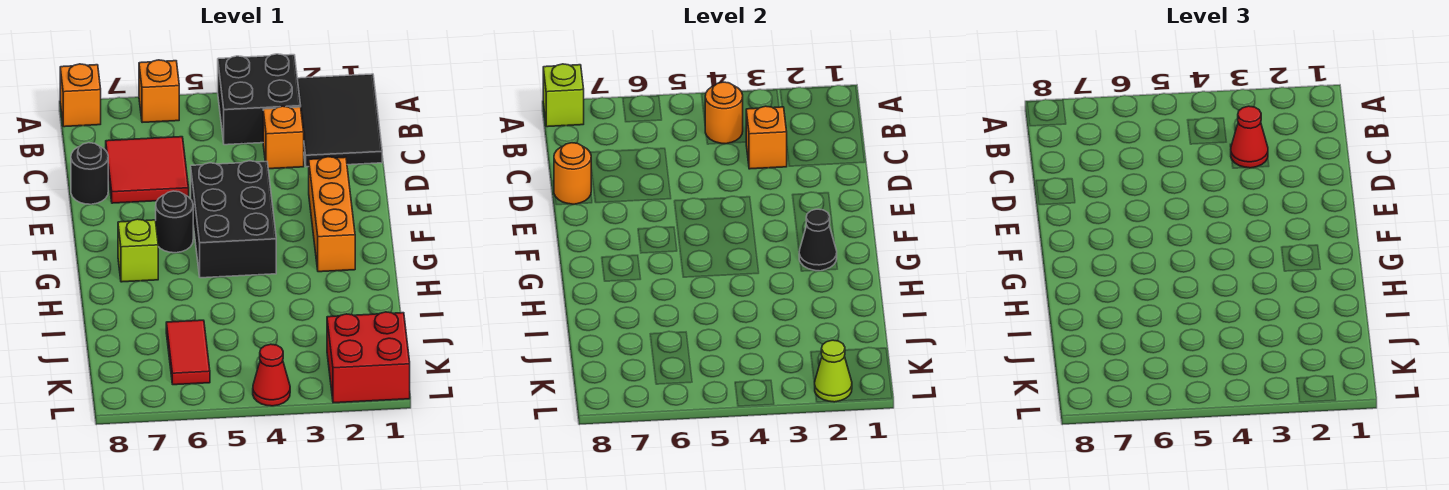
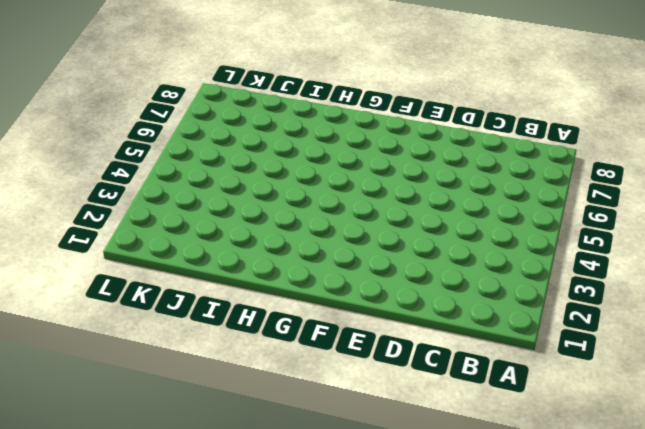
none -> black 2x3 tile [297,74,382,167]
none -> black 2x2 brick [218,54,301,145]
none -> orange 1x1 brick [139,60,179,123]

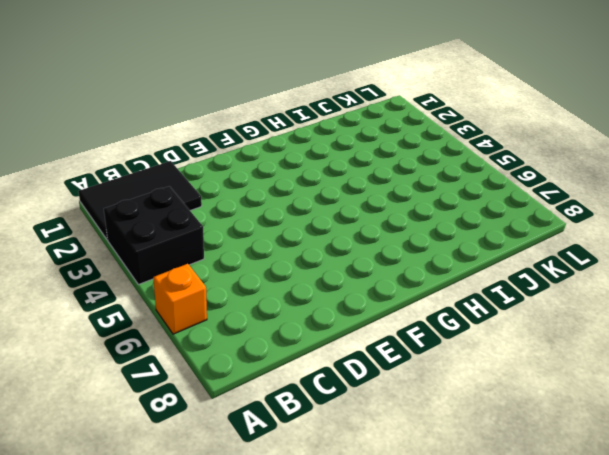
none -> orange 1x1 brick [60,64,101,127]
none -> orange 1x1 brick [263,106,304,169]
none -> red 2x2 tile [106,137,189,203]

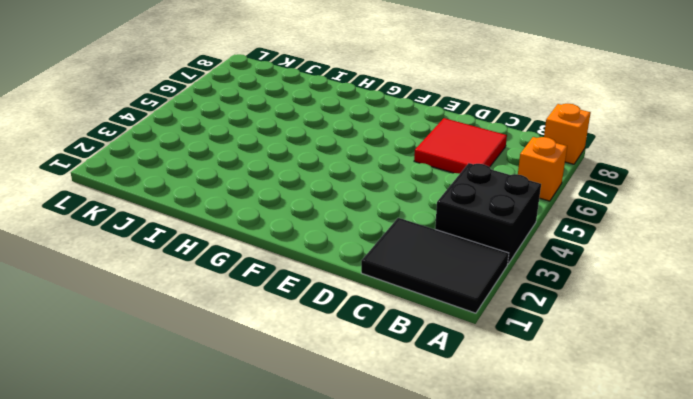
none -> orange 1x1 brick [263,106,304,169]
none -> black 1x1 round brick [71,143,108,204]
none -> orange 1x3 brick [309,157,355,272]

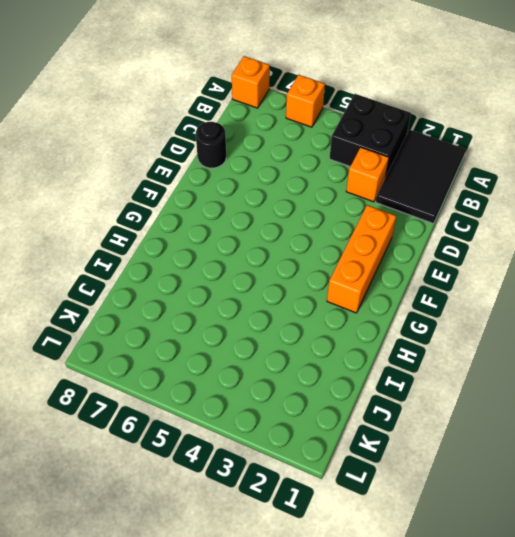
none -> red 2x2 tile [106,137,189,203]
none -> black 2x3 brick [191,161,276,278]
none -> black 1x1 round brick [156,191,193,253]

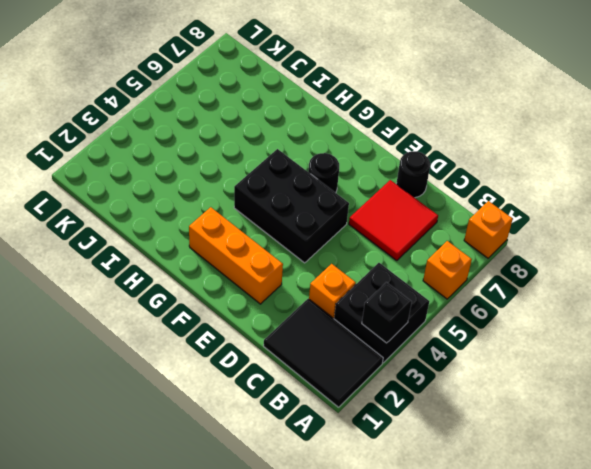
black 1x1 brick [362,282,412,343] -> none
none -> lime 1x1 brick [118,219,158,282]
none -> red 1x2 tile [166,320,210,385]
none -> red 2x2 brick [327,312,410,403]

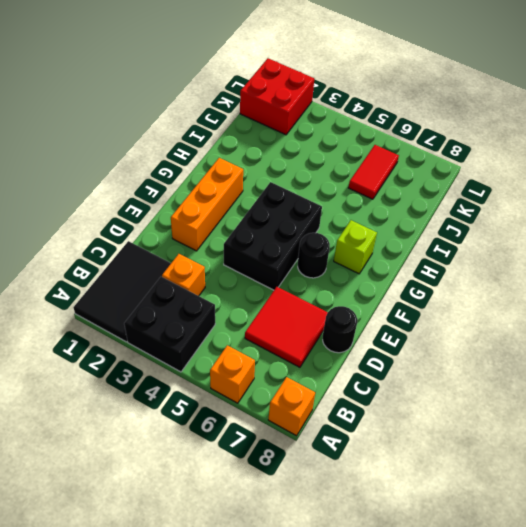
none -> red 1x1 cone [253,344,290,406]
none -> lime 1x1 brick [543,64,584,127]
none -> orange 1x1 round brick [705,82,743,144]

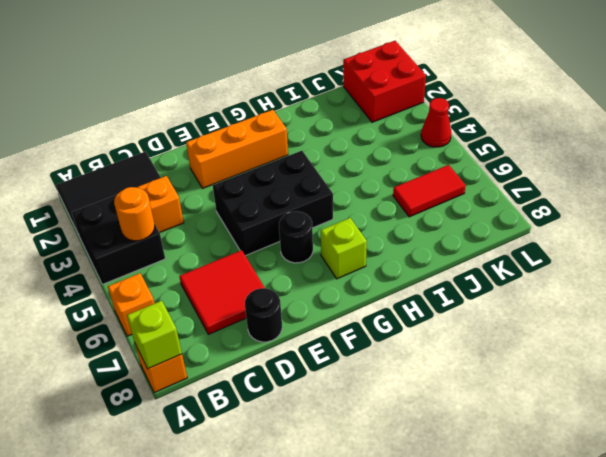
none -> orange 1x1 brick [746,106,787,169]
none -> orange 1x1 round brick [554,143,591,204]
none -> black 1x1 cone [799,209,837,271]

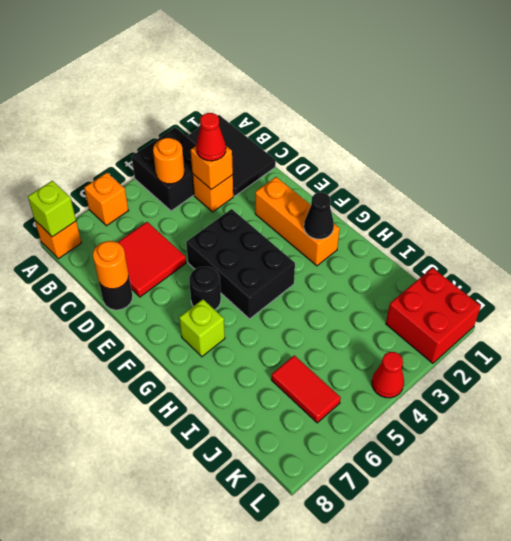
none -> lime 1x1 cone [814,340,852,402]

